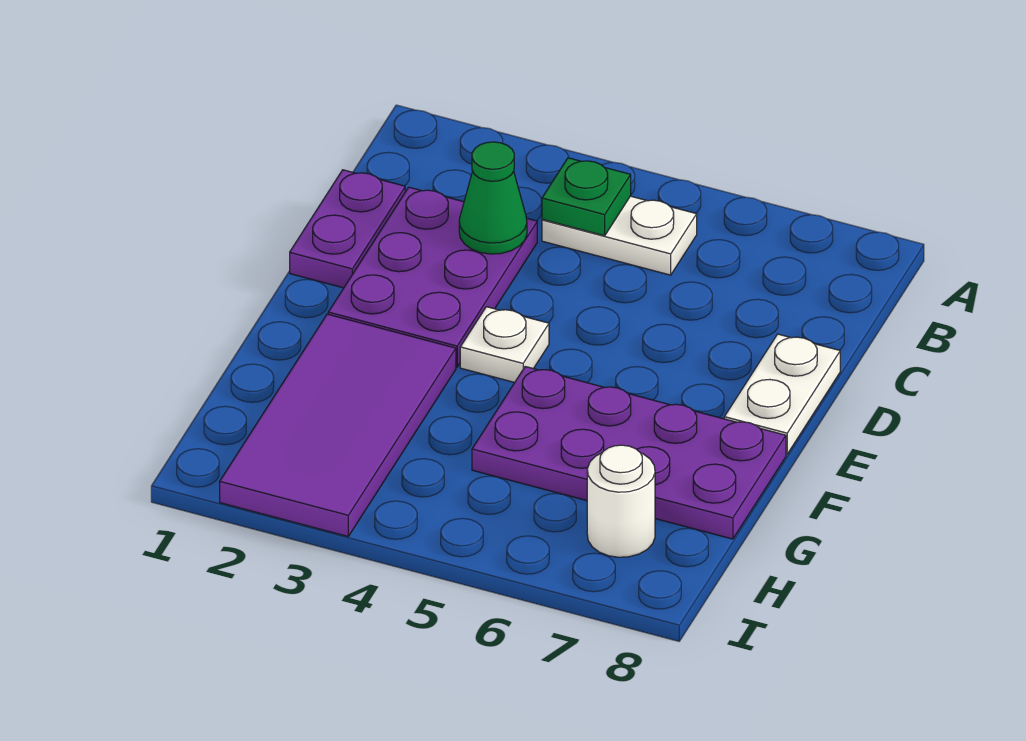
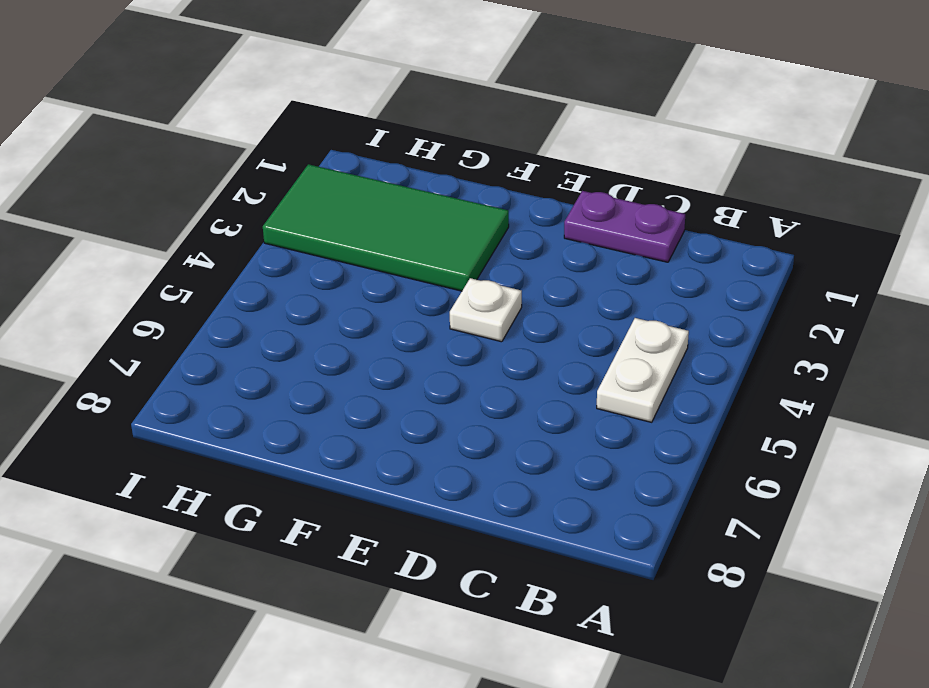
green 2x4 tile [263,164,509,291] -> purple 2x4 tile [220,314,456,536]
none -> purple 2x3 plate [328,187,537,367]
none -> white 1x2 plate [724,334,840,454]

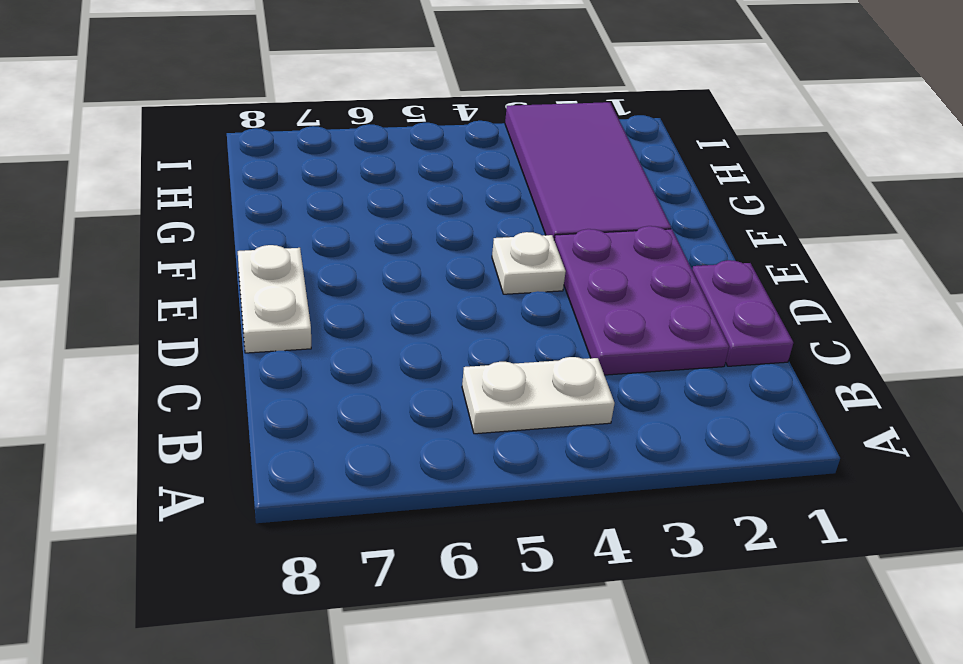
none -> purple 2x4 plate [472,367,786,539]
none -> white 1x1 round brick [587,445,655,557]

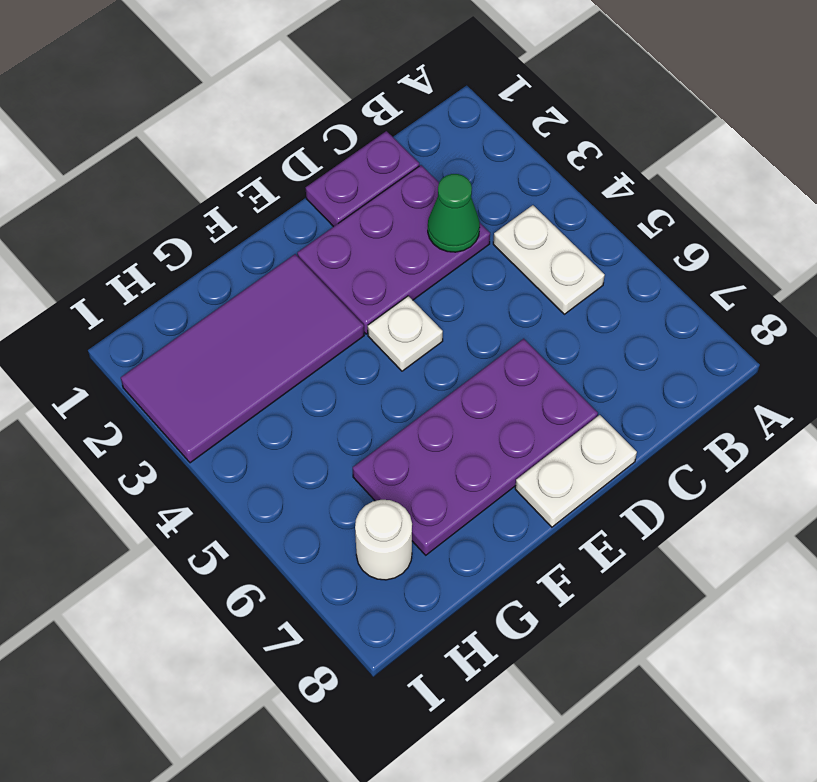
purple 2x4 plate [353,339,598,555] -> purple 2x4 plate turned to [472,367,786,539]
none -> green 1x1 plate [542,158,631,236]

